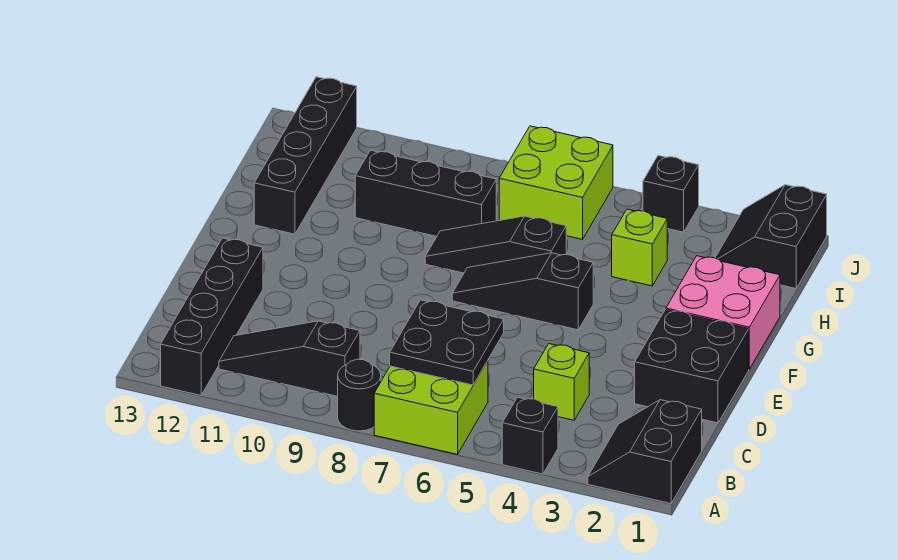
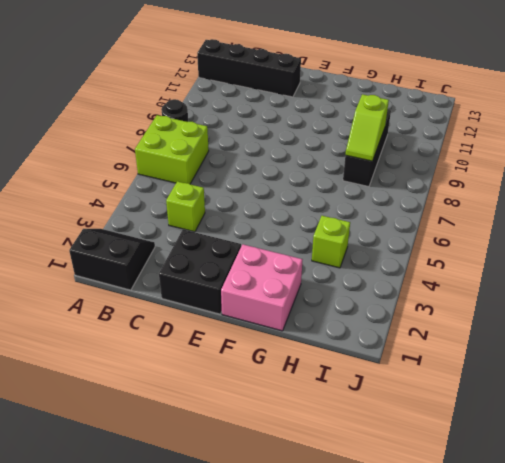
lime 1x2 slope [345,94,389,161] -> none
none -> black 1x1 brick [502,397,558,474]
none -> black 1x3 slope [219,321,360,396]
none -> black 1x3 slope [452,253,593,330]

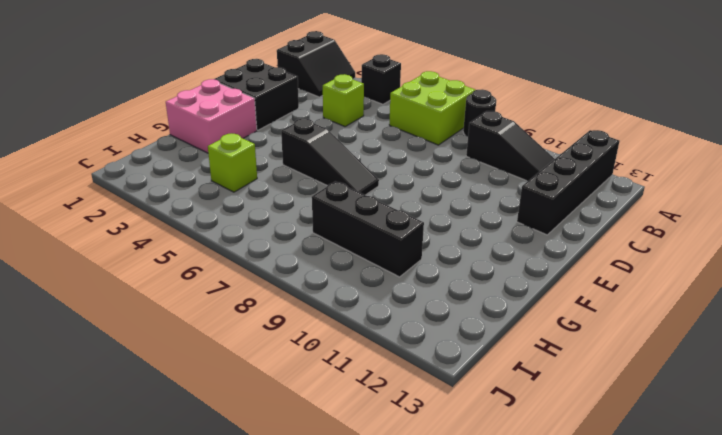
none -> black 1x3 slope [425,216,566,273]
none -> black 1x4 brick [254,77,357,234]
none -> black 2x2 slope [715,185,827,289]

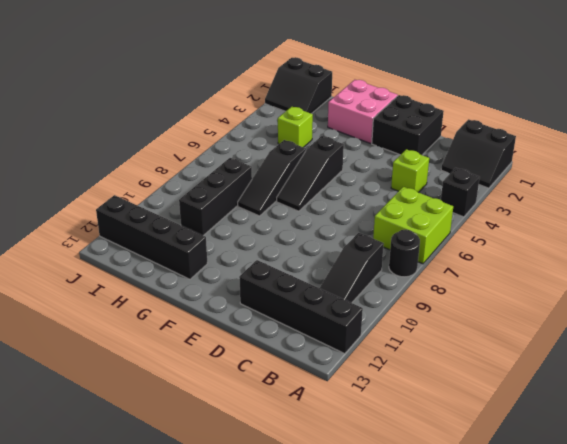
none -> lime 2x2 brick [499,126,613,239]
none -> black 1x1 brick [643,156,699,232]
none -> black 2x2 plate [390,300,504,385]

